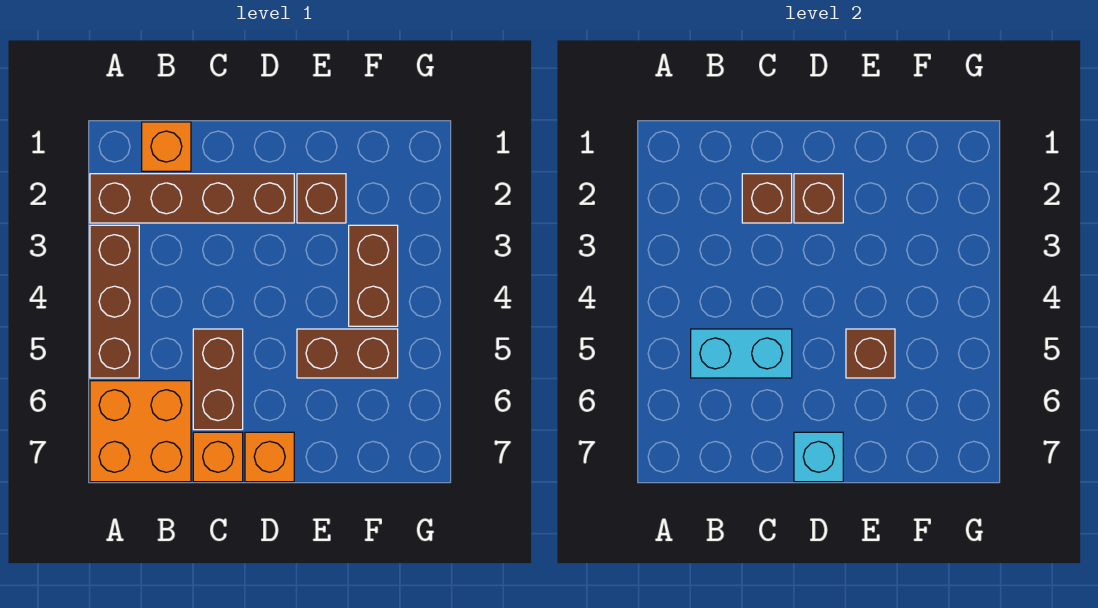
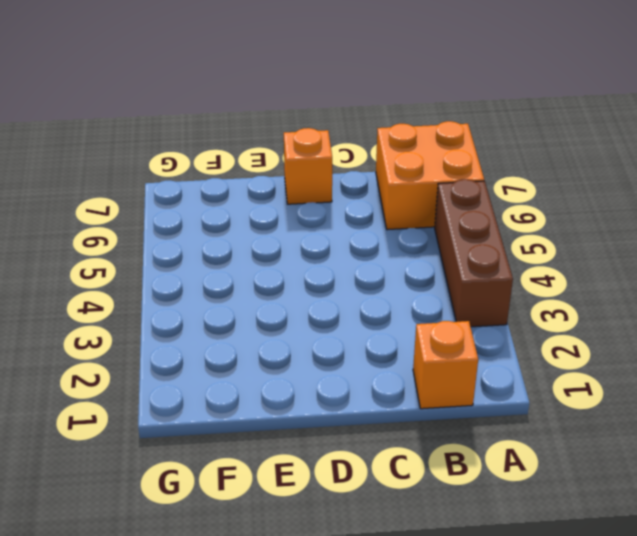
none -> brown 1x4 brick [90,174,294,223]
none -> brown 1x2 brick [193,329,243,430]
none -> orange 1x1 brick [193,432,243,482]

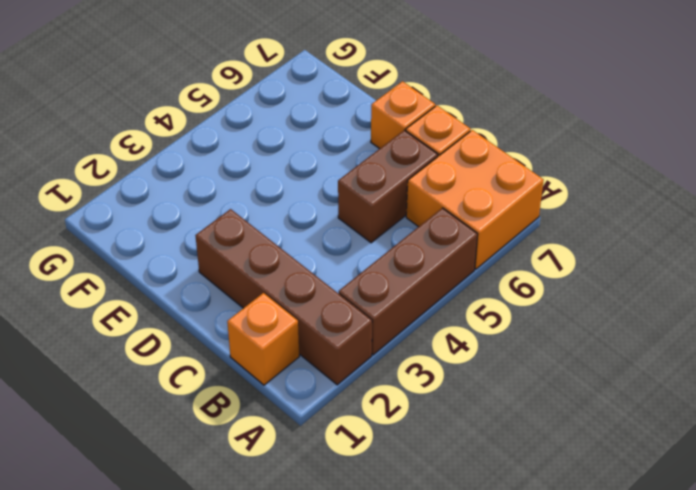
none -> brown 1x1 brick [297,174,346,223]
none -> brown 1x2 brick [297,329,398,378]
none -> brown 1x2 brick [349,225,398,326]

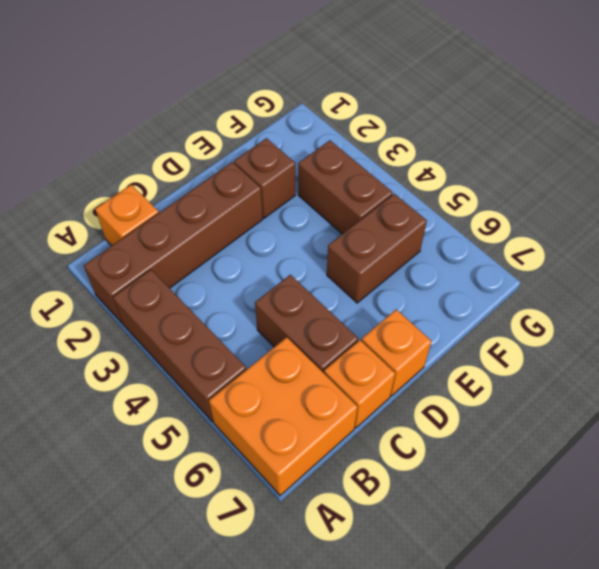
none -> cyan 1x2 brick [691,329,792,378]
none -> brown 1x1 brick [742,174,792,223]
none -> brown 1x1 brick [794,174,843,223]

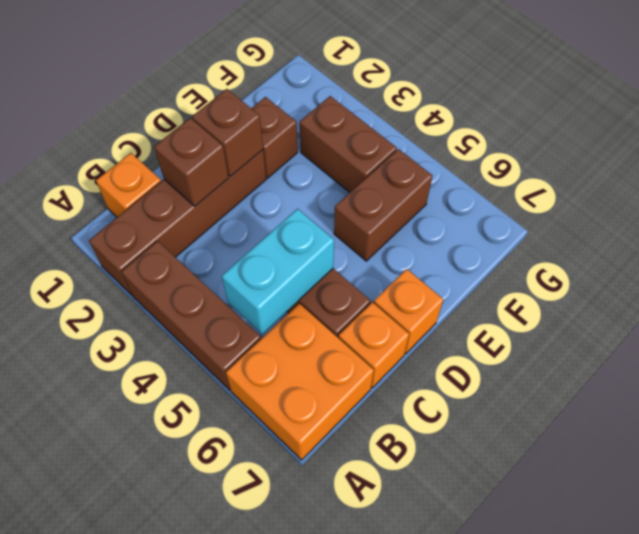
none -> cyan 1x1 brick [794,432,843,482]
none -> brown 1x1 brick [846,329,895,378]

